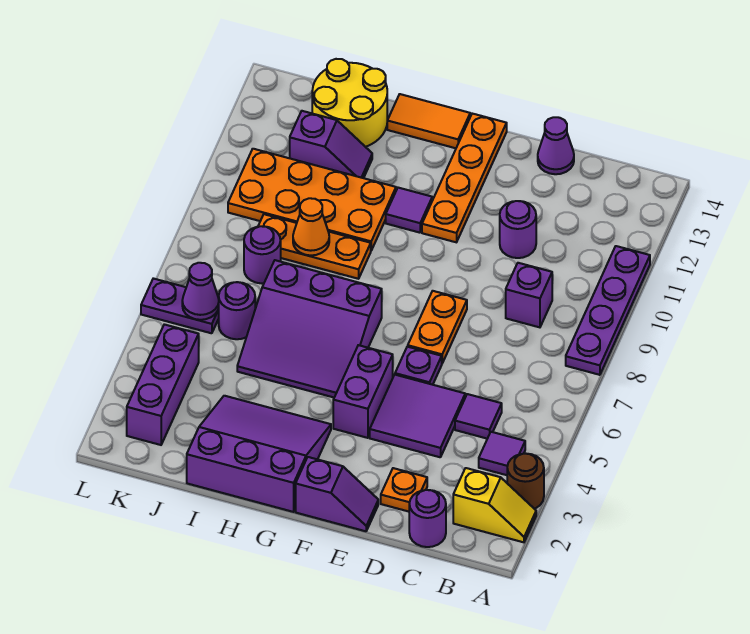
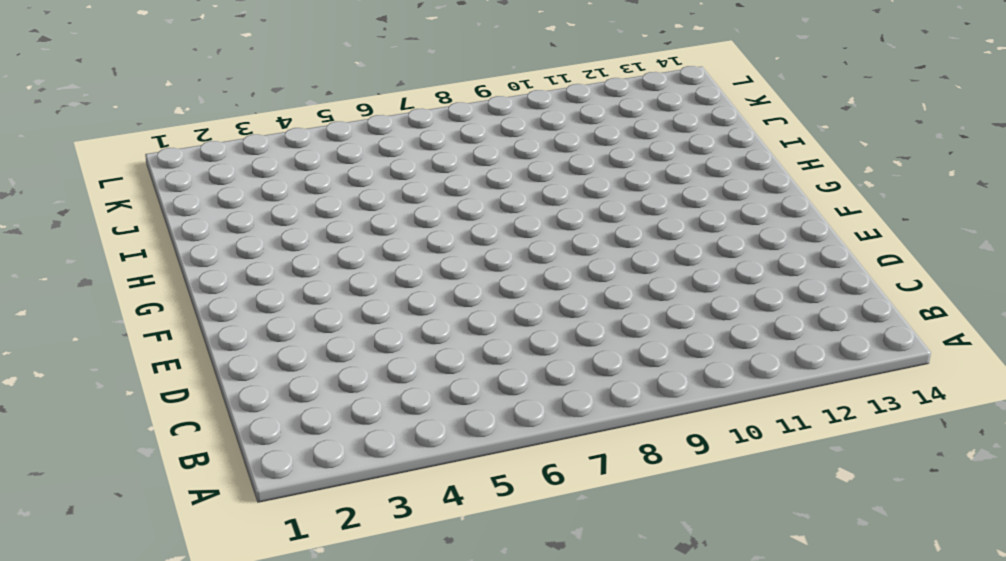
none -> yellow 1x2 slope [453,468,536,542]
none -> brown 1x1 round brick [507,454,544,509]
none -> purple 1x4 plate [566,246,650,375]
none -> purple 1x1 tile [479,432,525,475]

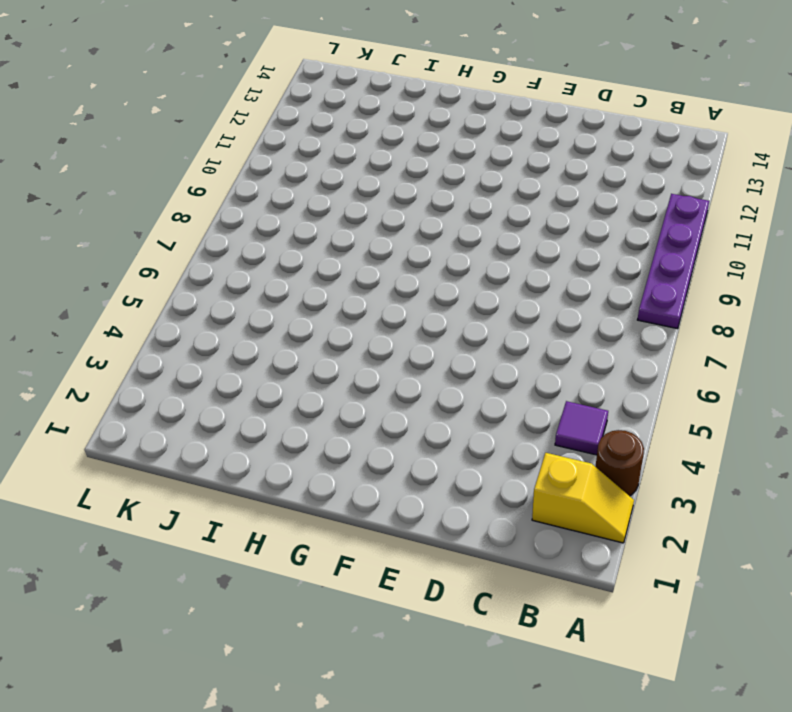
none -> purple 1x1 round brick [409,490,446,547]
none -> purple 1x1 tile [455,394,502,439]
none -> purple 1x1 brick [506,263,552,327]
none -> orange 1x1 plate [381,468,427,512]

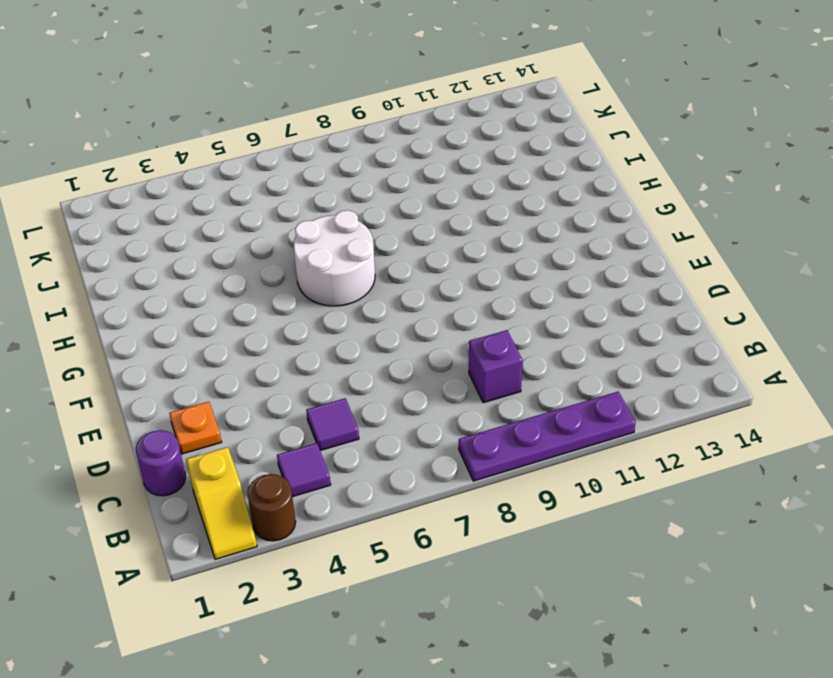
white 2x2 round brick [293,210,375,306] -> purple 3x3 slope [237,260,382,397]
none -> purple 2x2 tile [370,375,465,457]
none -> purple 1x1 round brick [500,201,536,258]
none -> purple 1x1 cone [538,117,574,174]
none -> purple 1x2 slope [296,457,378,531]

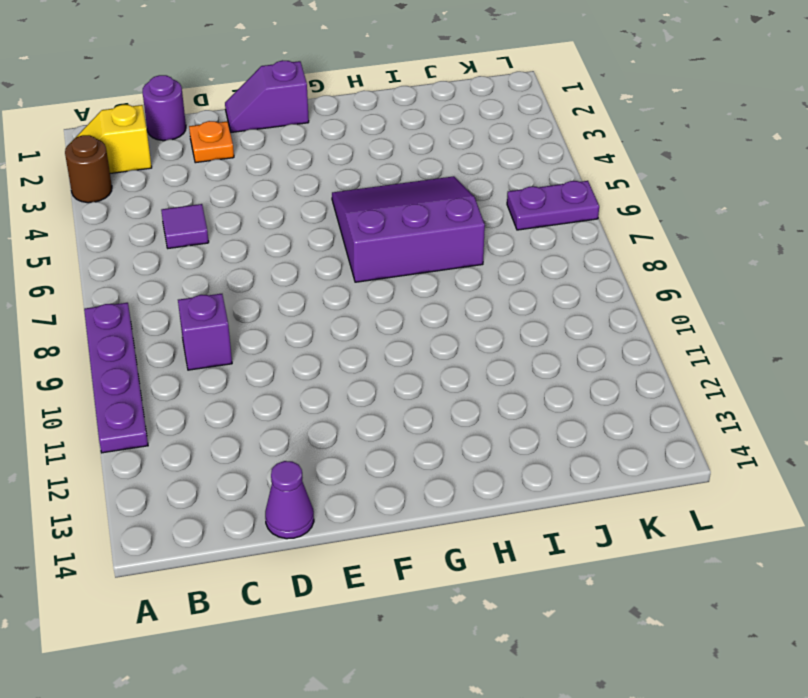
none -> purple 1x1 tile [479,432,525,475]
none -> purple 2x2 tile [370,375,465,457]
none -> purple 1x1 round brick [500,201,536,258]
none -> purple 1x1 plate [395,347,442,385]

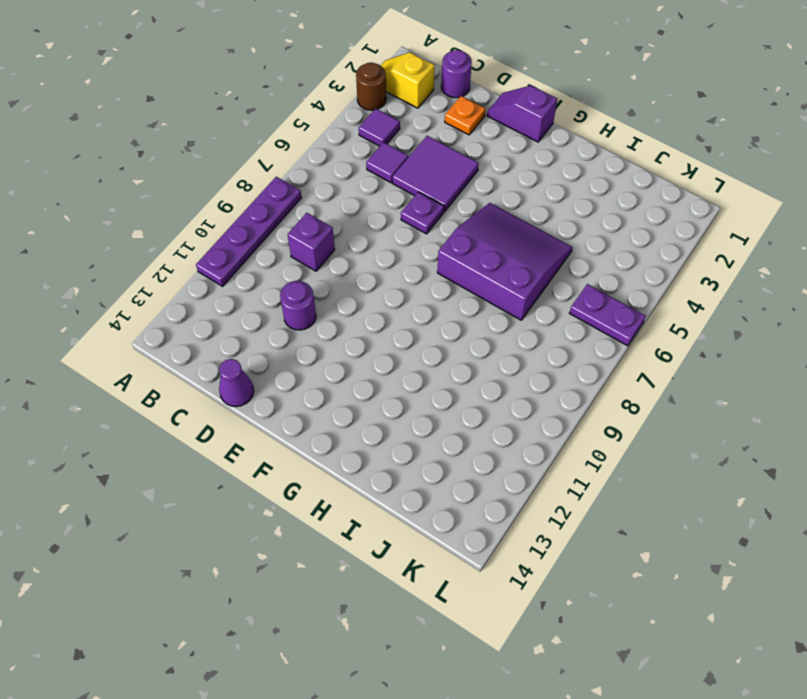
none -> orange 1x2 plate [408,291,467,363]
none -> purple 1x2 brick [333,345,393,438]
none -> orange 1x4 plate [422,114,507,242]
none -> purple 3x3 slope [187,396,331,512]

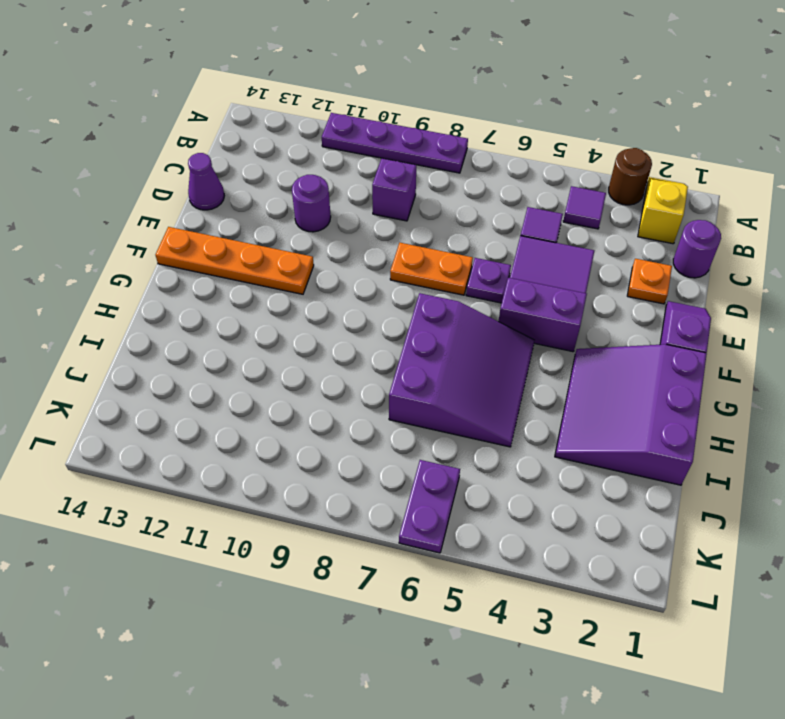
none -> purple 1x1 tile [386,188,432,233]
none -> orange 1x2 tile [387,94,470,148]
none -> orange 1x3 plate [258,214,371,279]
none -> orange 2x4 plate [228,149,396,250]

